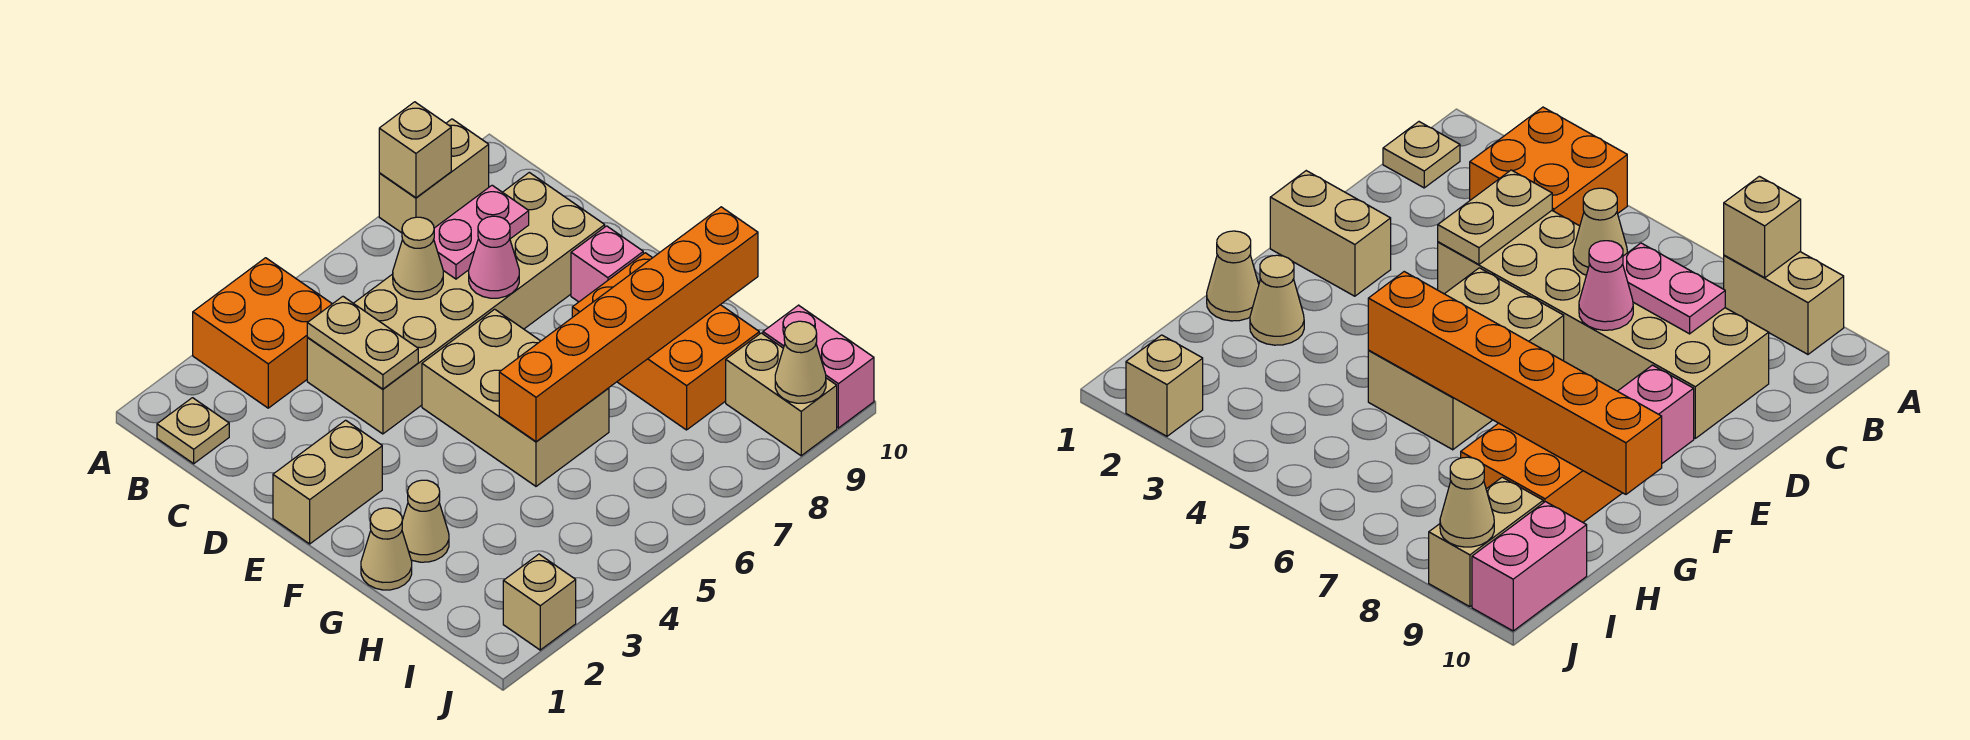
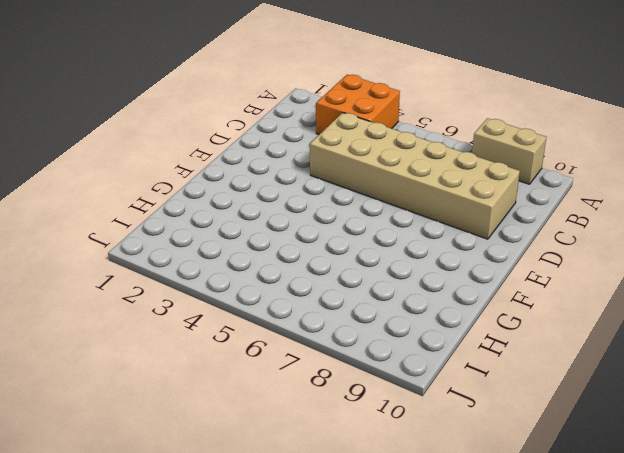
none -> tan 1x1 plate [157,398,229,464]
none -> tan 1x2 brick [273,420,382,544]
none -> tan 2x3 brick [422,309,609,486]

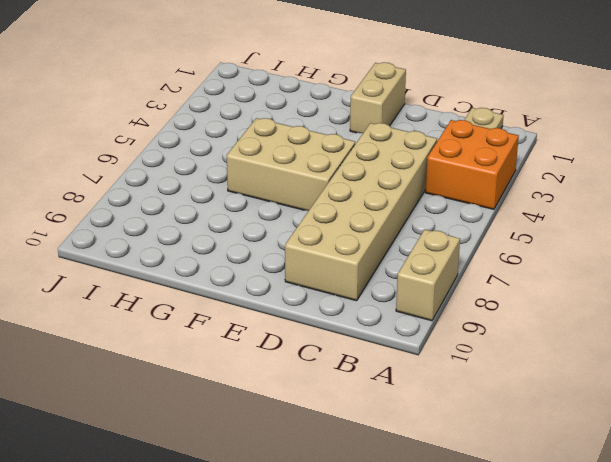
none -> pink 1x1 brick [571,226,643,302]
none -> orange 2x3 brick [572,253,759,430]
none -> tan 1x1 cone [361,508,412,590]

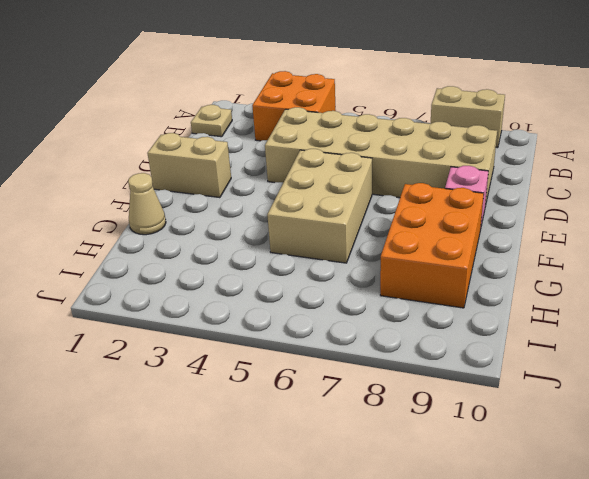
none -> tan 1x1 cone [402,480,449,562]
none -> tan 1x2 brick [726,333,837,456]
none -> pink 1x2 brick [763,305,874,428]

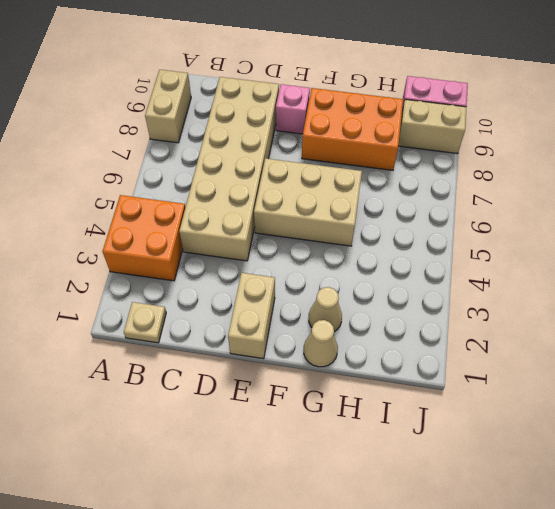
none -> tan 1x1 brick [503,554,576,650]
none -> tan 1x1 brick [379,102,451,198]
none -> tan 1x2 plate [307,296,418,389]

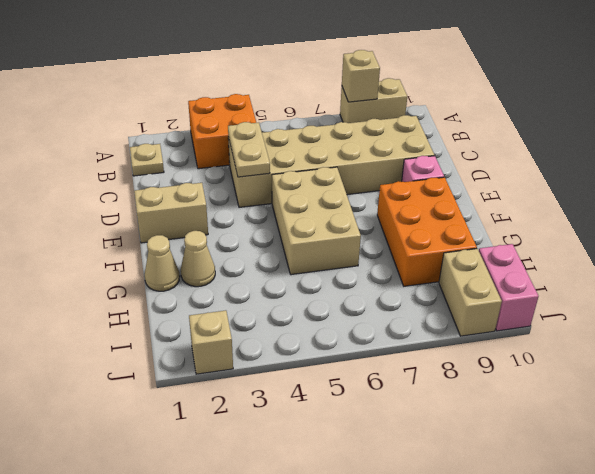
none -> tan 1x1 cone [393,217,443,299]
none -> pink 1x2 plate [434,185,529,279]
none -> pink 1x1 cone [469,216,519,298]

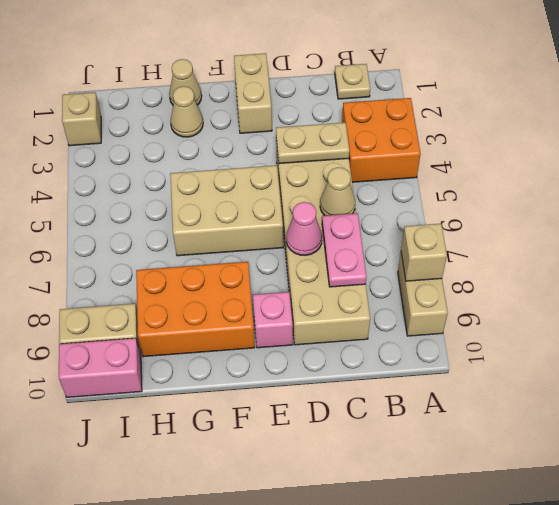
none -> orange 1x6 brick [499,207,758,442]
none -> tan 1x1 cone [775,321,826,403]

